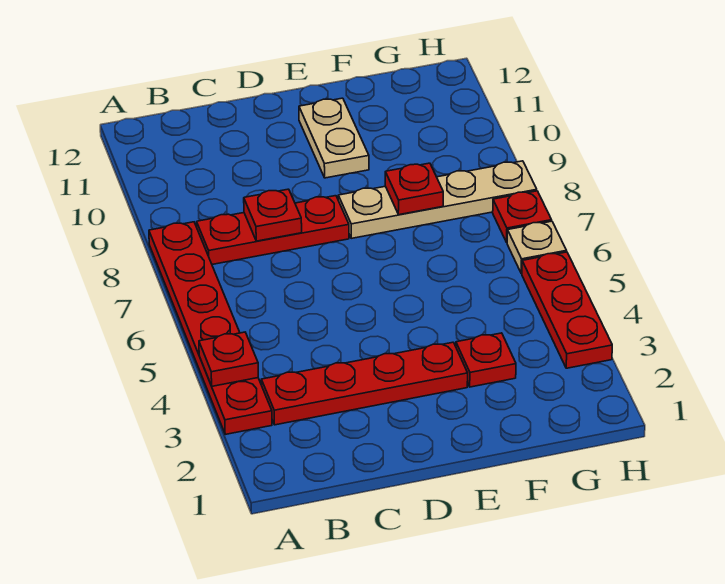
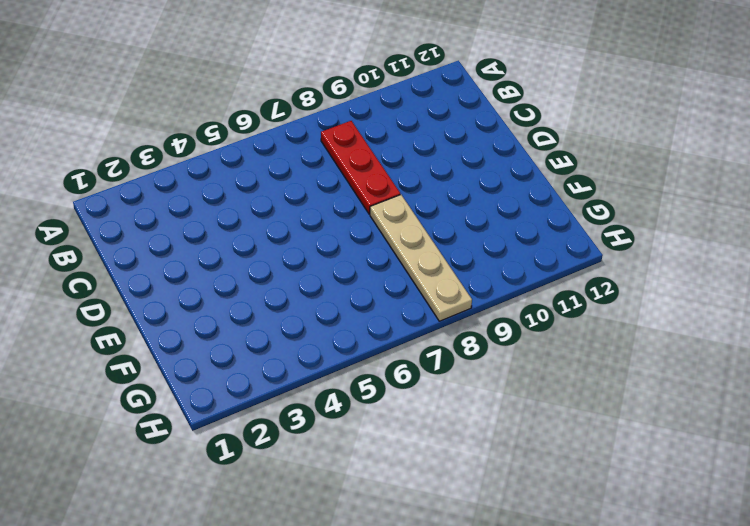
none -> red 1x6 plate [149,222,272,434]
none -> red 1x4 plate [261,342,468,425]
none -> tan 1x2 plate [299,98,369,178]

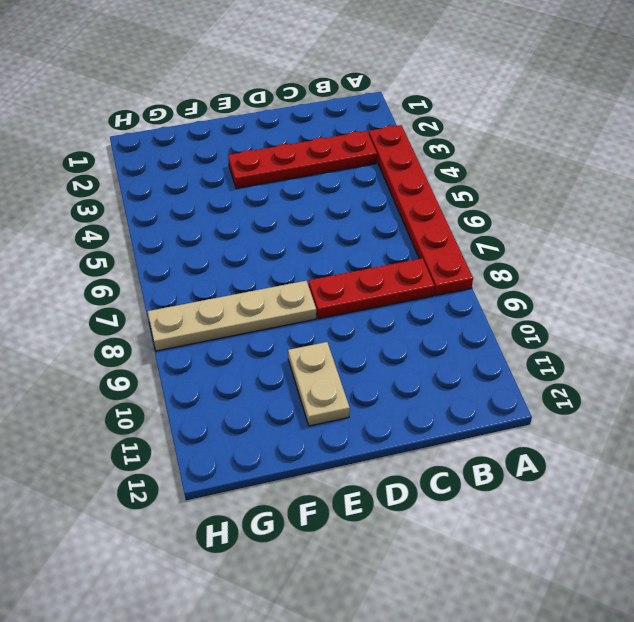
none -> red 1x1 plate [456,333,516,387]
none -> red 1x3 plate [522,252,612,368]
none -> tan 1x1 plate [507,221,566,273]

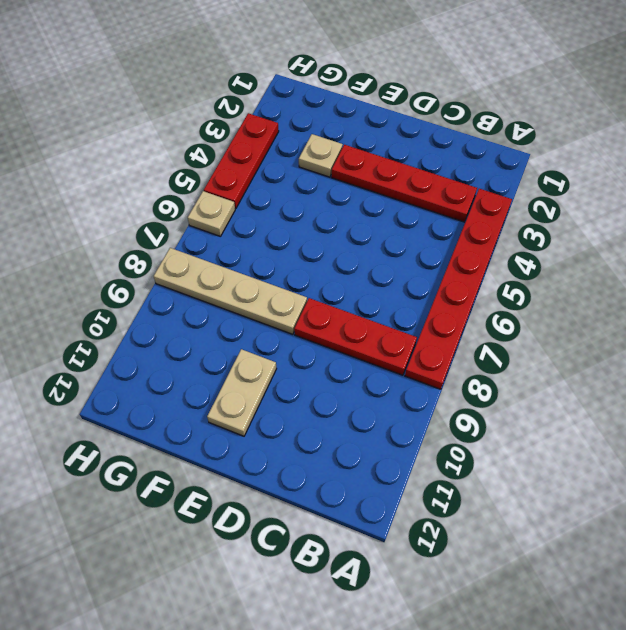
tan 1x1 plate [299,134,343,177] -> red 1x1 plate [456,333,516,387]
none -> red 1x1 plate [493,191,552,242]
none -> red 1x1 plate [199,332,258,386]
none -> red 1x1 plate [244,189,302,241]

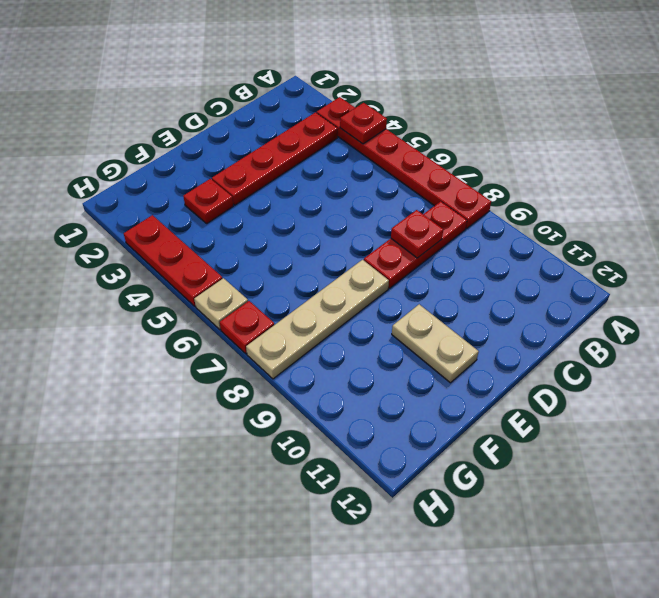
none -> red 1x1 plate [385,163,443,215]

